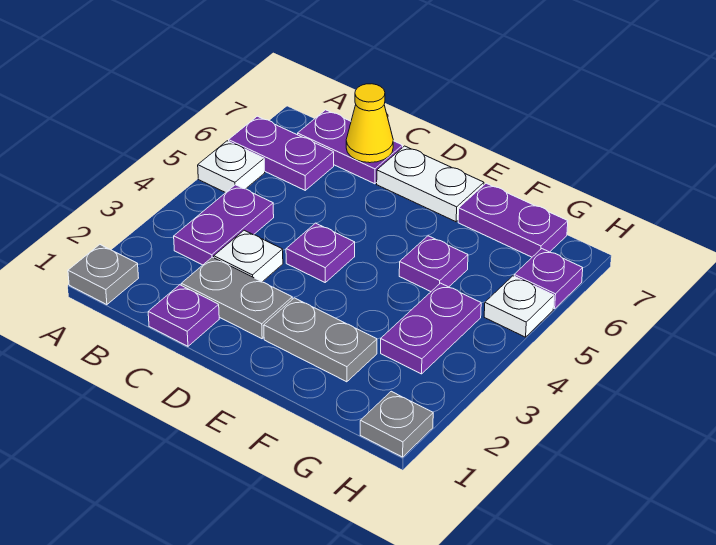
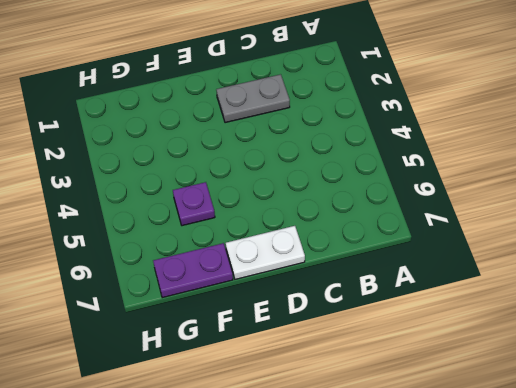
none -> grey 1x1 plate [68,245,138,305]
none -> white 1x1 plate [198,141,265,193]
none -> purple 1x2 plate [229,116,334,190]

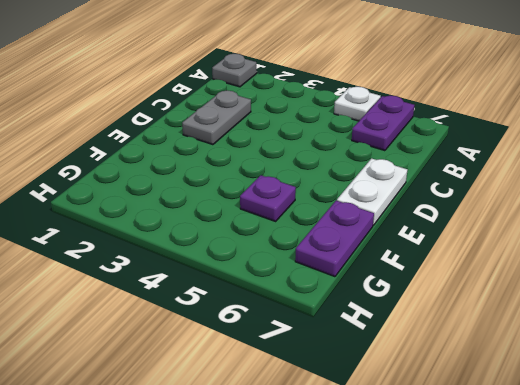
none -> purple 1x2 plate [174,185,274,265]
none -> purple 1x2 plate [298,110,403,184]
none -> purple 1x1 plate [148,285,219,346]

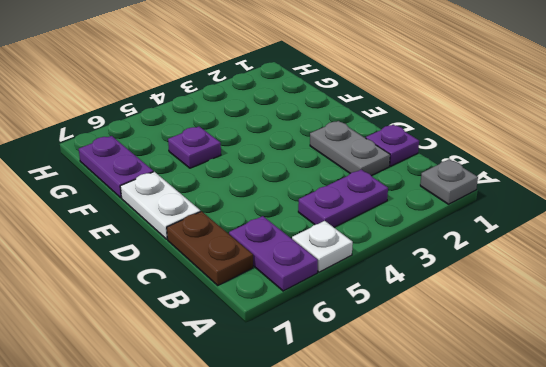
brown 1x2 plate [167,211,253,285] -> purple 1x2 plate [298,110,403,184]
none -> white 1x1 plate [214,230,283,282]
none -> purple 1x1 plate [286,223,355,282]
none -> grey 1x2 plate [264,298,377,382]

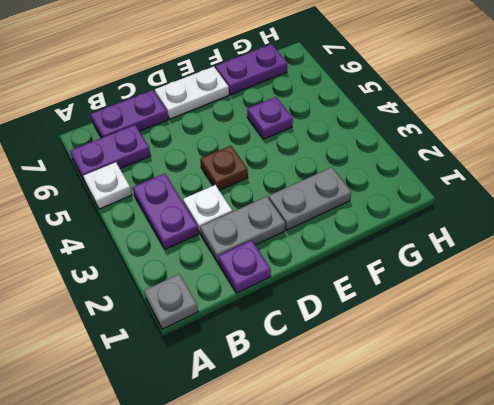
brown 1x1 plate [200,146,248,190] -> purple 1x1 plate [286,223,355,282]
none -> purple 1x2 plate [381,283,481,374]
none -> grey 1x1 plate [360,391,433,457]
none -> white 1x1 plate [484,276,554,337]

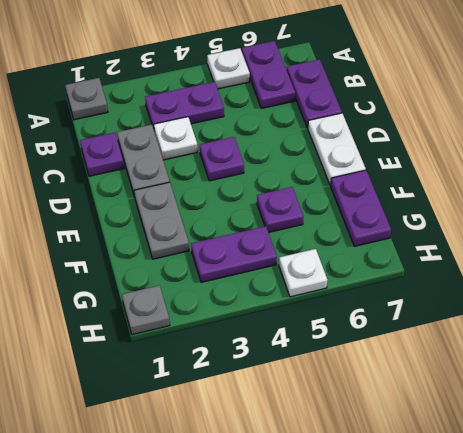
none -> purple 1x1 plate [514,249,583,309]
none -> yellow 1x1 cone [346,84,393,163]

